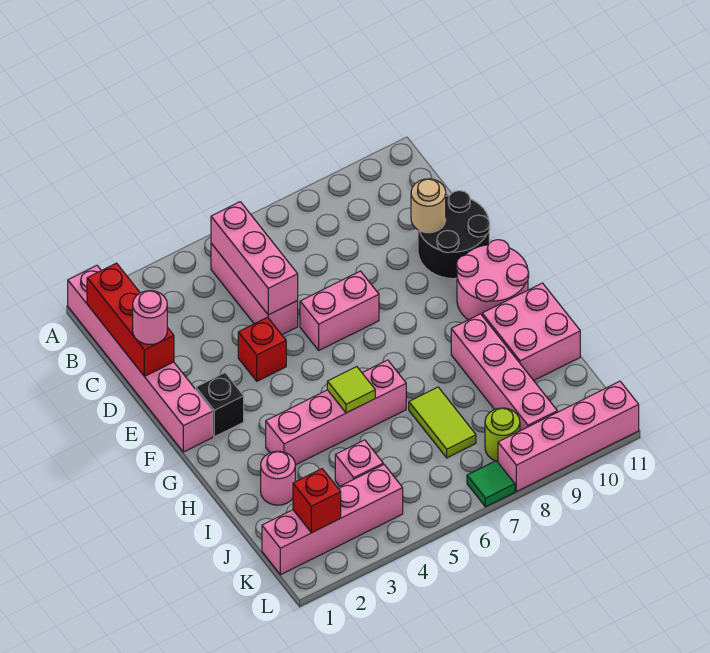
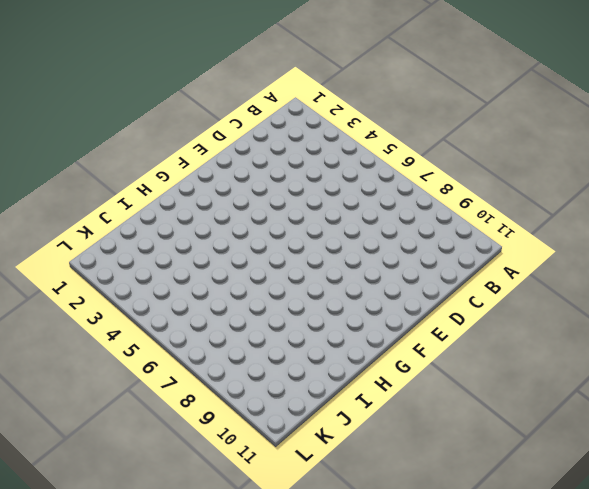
none -> pink 1x6 brick [68,266,213,452]
none -> pink 1x3 brick [211,243,298,335]
none -> black 2x2 round brick [418,191,490,279]

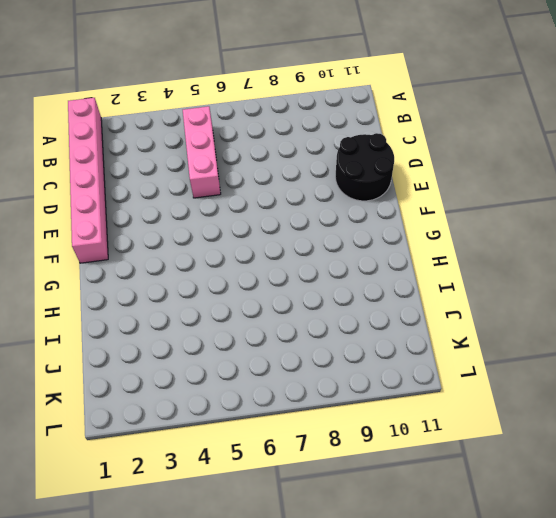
none -> red 1x1 brick [238,317,286,381]
none -> pink 1x2 brick [300,271,379,350]
none -> black 1x1 brick [196,373,244,437]

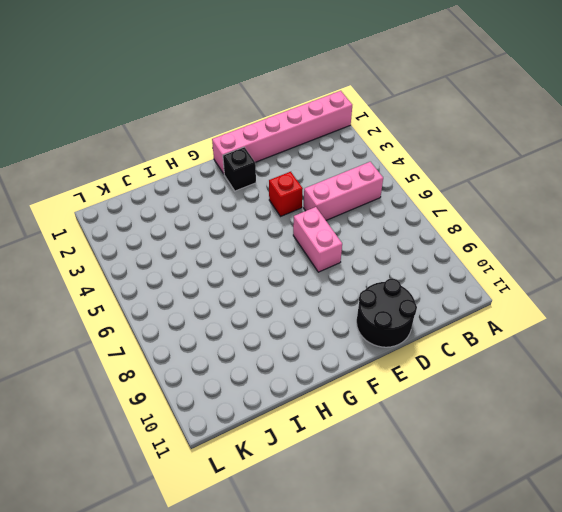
none -> pink 2x2 round brick [456,240,529,320]
none -> pink 1x4 brick [266,360,406,465]
none -> pink 1x4 brick [451,314,557,431]

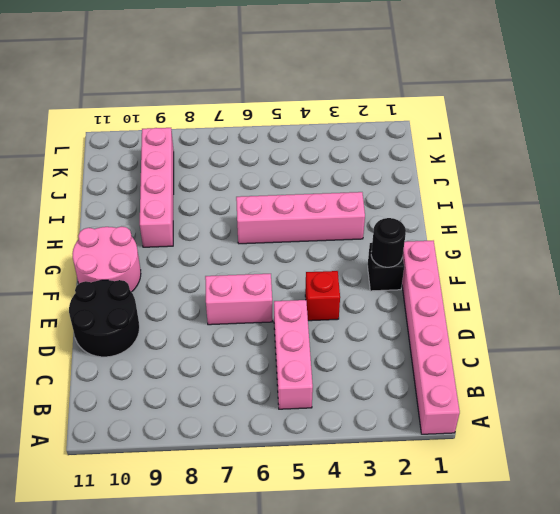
black 1x1 round brick [371,218,406,267] -> none
none -> pink 2x2 brick [482,283,580,381]
none -> pink 1x1 round brick [261,451,295,505]
none -> lime 1x2 tile [409,387,476,458]

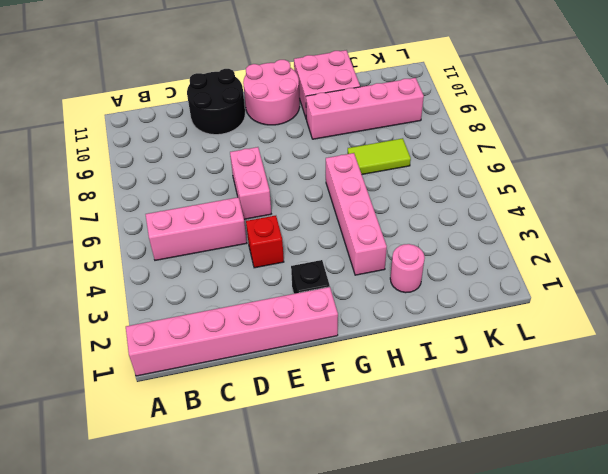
none -> pink 1x1 brick [335,440,383,486]
none -> pink 1x4 brick [262,465,403,575]
none -> lime 1x1 round brick [485,408,520,461]

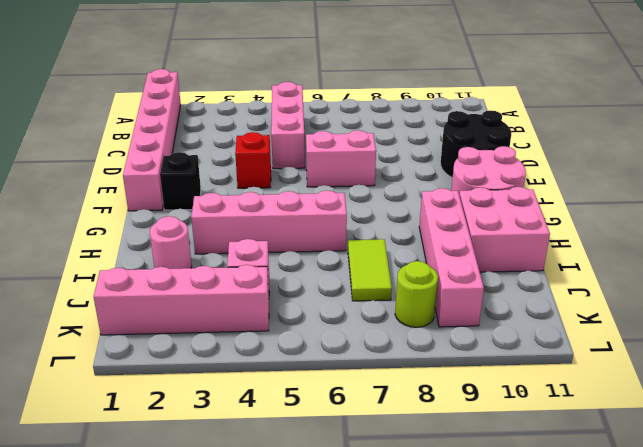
none -> green 1x1 tile [467,461,515,507]
none -> pink 1x4 brick [498,381,639,492]
none -> red 1x3 brick [87,263,174,377]

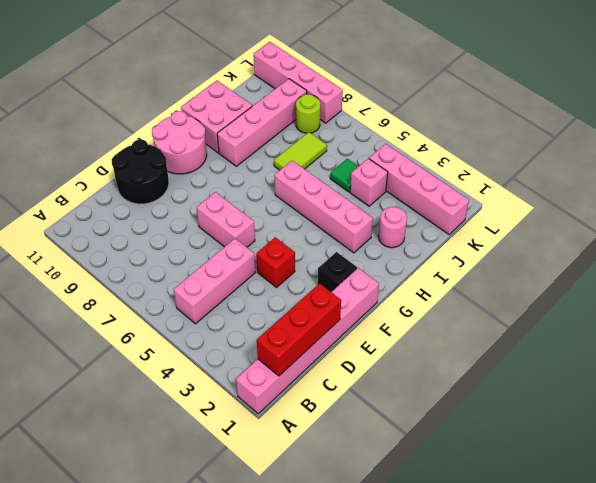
green 1x1 tile [330,159,359,192] -> green 1x1 tile moved to [467,461,515,507]
none -> pink 1x3 brick [211,202,298,315]
none -> tan 1x1 round brick [411,179,446,233]
none -> lime 1x1 tile [327,367,375,413]

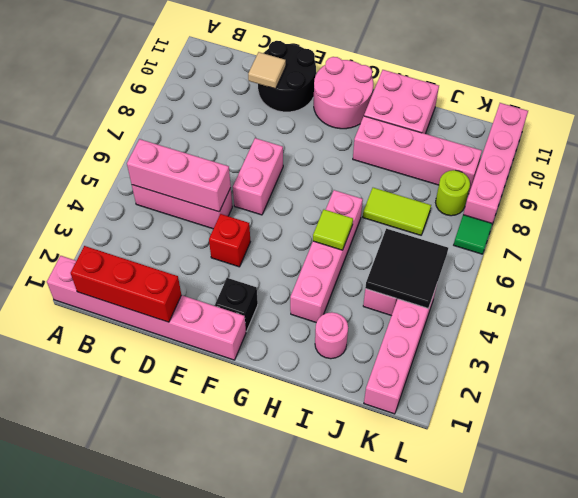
tan 1x1 tile [248,52,286,89] -> tan 1x1 round brick [411,179,446,233]
black 2x2 tile [365,229,448,309] -> none
none -> red 1x1 brick [293,469,341,533]
none -> pink 1x1 round brick [133,291,167,345]

